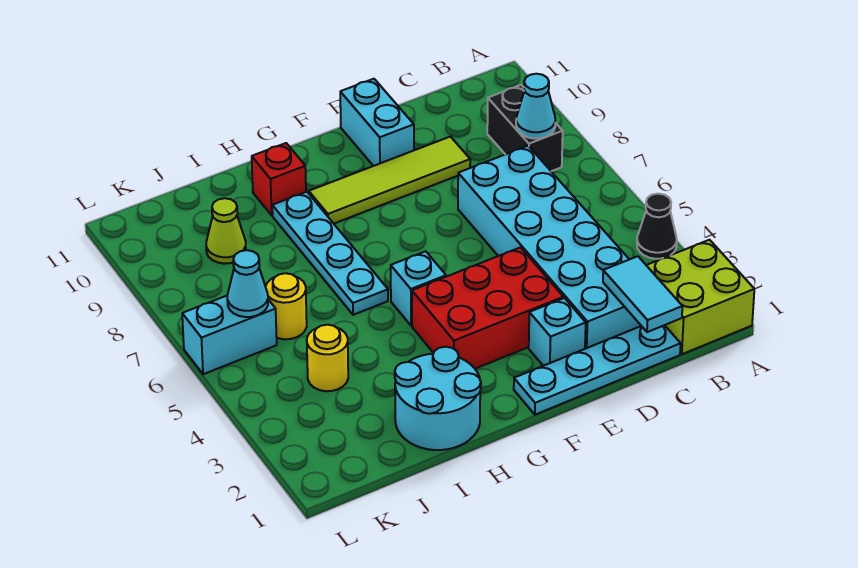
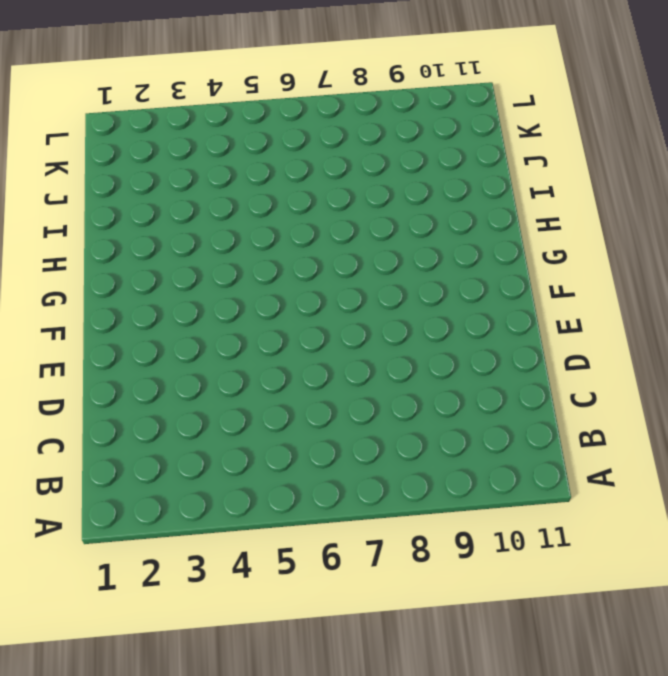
none -> lime 2x2 brick [646,240,754,354]
none -> black 1x1 cone [637,194,677,259]
none -> black 1x2 brick [487,85,563,171]

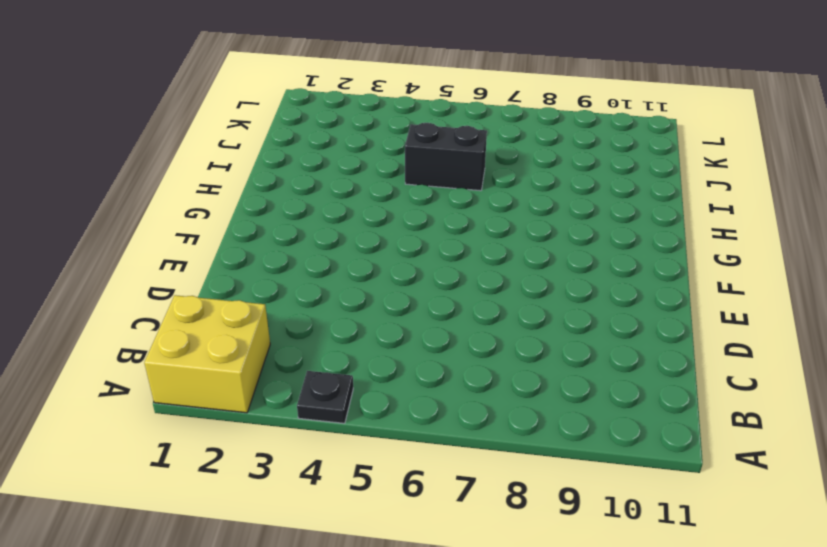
yellow 2x2 brick [144,295,270,413] -> lime 2x2 brick [646,240,754,354]
black 1x1 plate [297,371,353,423] -> black 1x1 cone [637,194,677,259]
black 1x2 brick [405,123,487,191] -> black 1x2 brick moved to [487,85,563,171]
none -> cyan 1x4 plate [514,325,681,415]
none -> cyan 2x6 brick [458,146,641,349]
none -> lime 1x4 tile [309,137,470,224]

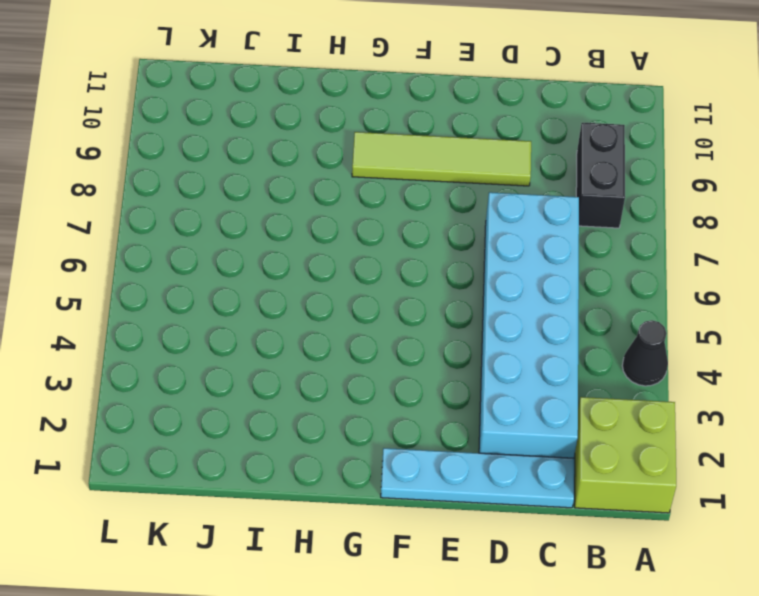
none -> cyan 1x1 brick [529,298,586,366]
none -> red 2x3 brick [412,247,563,369]
none -> cyan 1x2 brick [340,79,414,166]

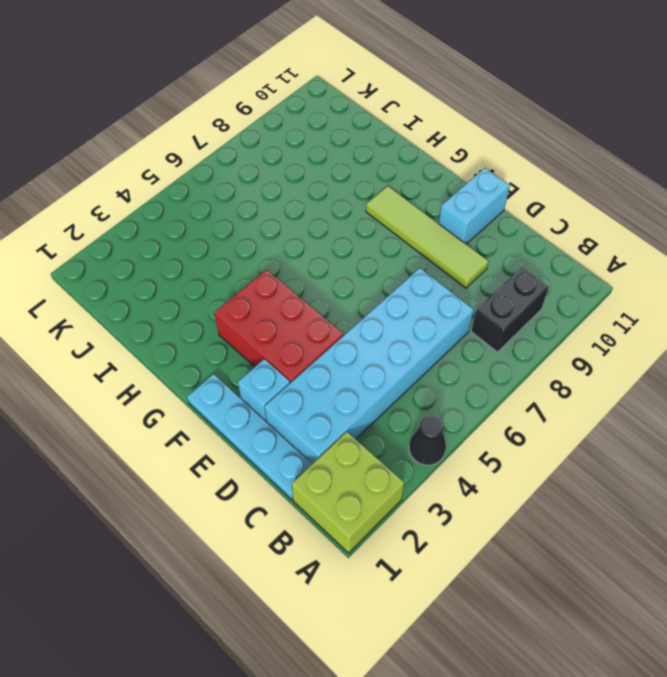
none -> cyan 1x1 brick [391,251,446,326]
none -> cyan 2x2 round brick [395,347,481,450]
none -> cyan 1x4 plate [272,192,388,315]

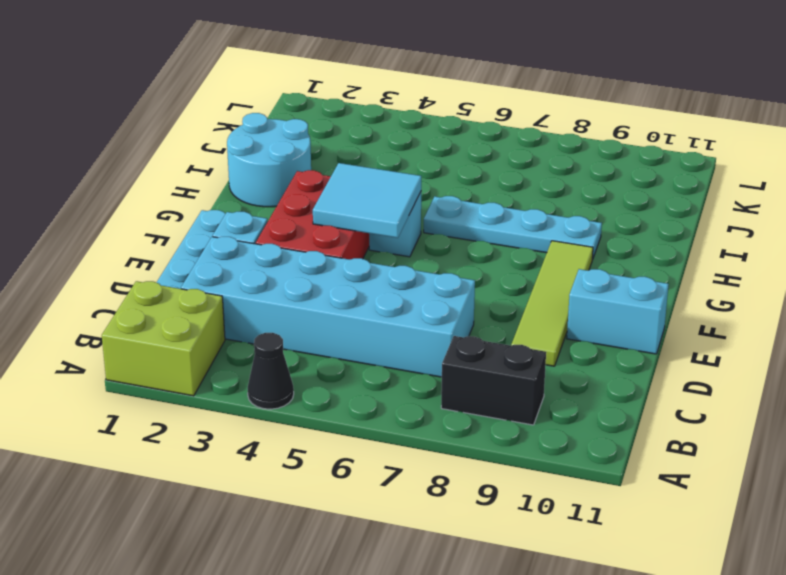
cyan 2x2 tile [313,163,421,238] -> none
none -> red 1x1 brick [252,143,306,215]
none -> yellow 1x1 round brick [307,325,348,391]
none -> yellow 1x1 round brick [265,273,307,339]

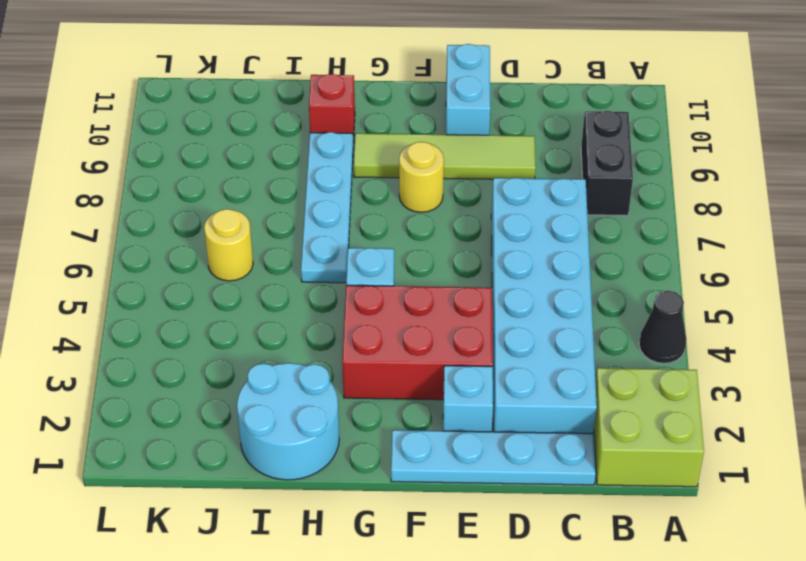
yellow 1x1 round brick [399,142,444,212] -> yellow 1x1 round brick moved to [307,325,348,391]
none -> lime 1x1 cone [206,198,246,264]
none -> cyan 1x2 brick [182,296,277,374]
none -> cyan 1x1 cone [516,74,555,139]

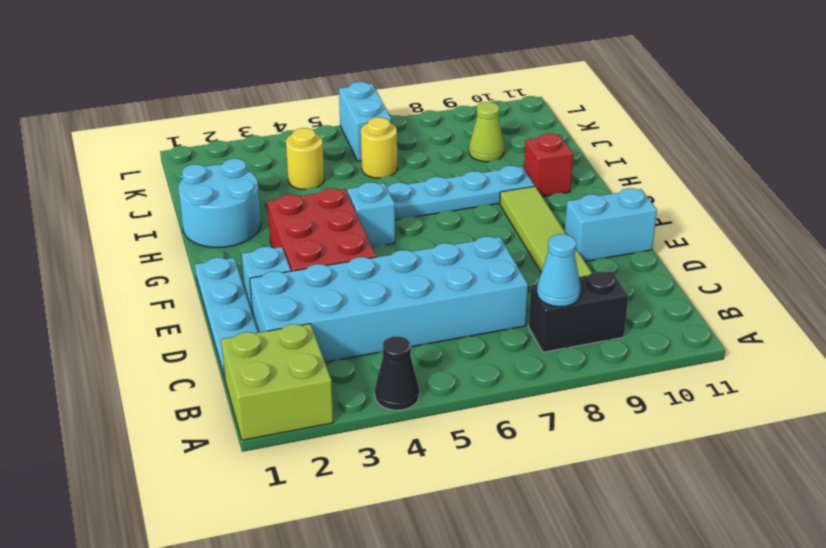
none -> cyan 1x2 tile [603,256,682,332]
none -> cyan 1x1 cone [227,250,268,317]

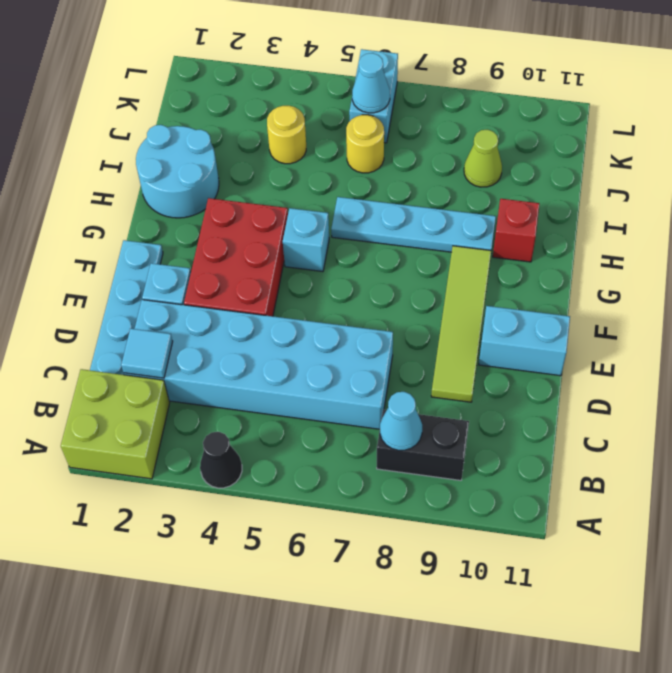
cyan 1x1 tile [121,329,173,378] -> cyan 1x2 tile [603,256,682,332]

